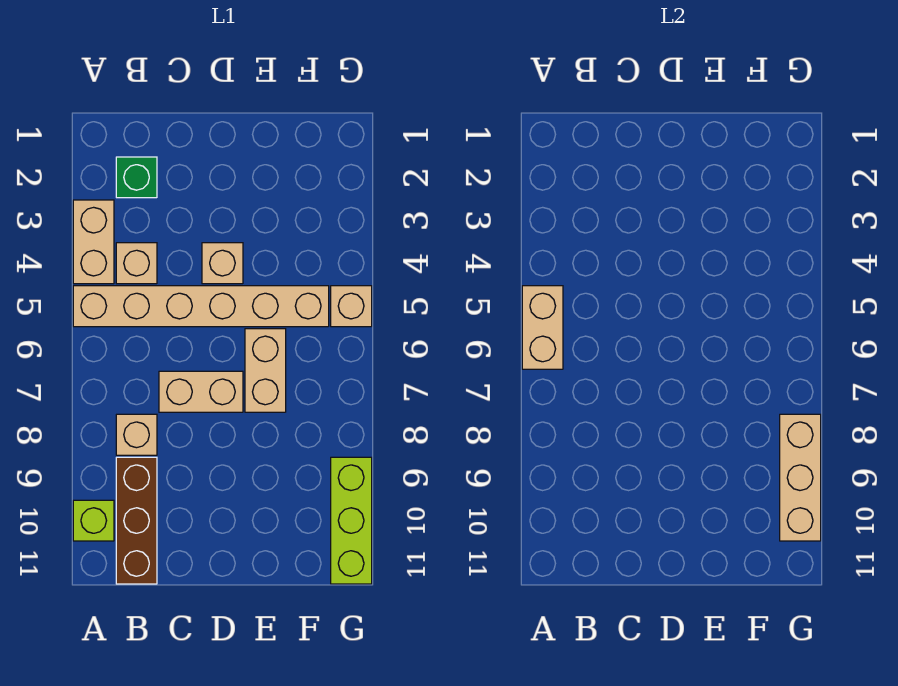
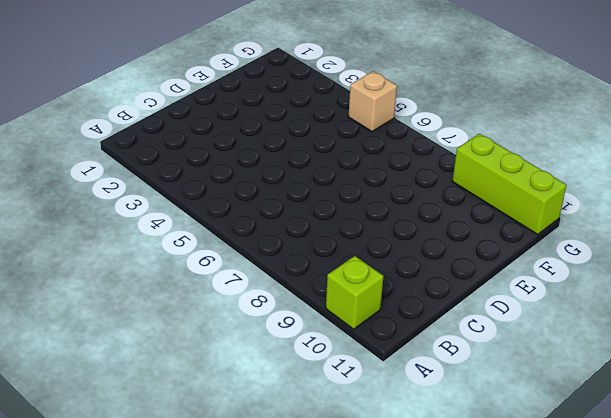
none -> tan 1x2 brick [73,200,114,284]
none -> tan 1x6 brick [73,286,329,327]
none -> green 1x1 brick [116,157,157,198]

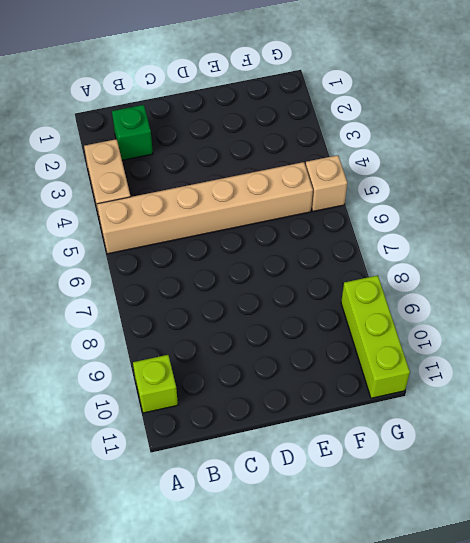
none -> tan 1x1 brick [116,243,157,284]
none -> tan 1x1 brick [116,414,157,455]
none -> brown 1x3 brick [116,457,157,584]

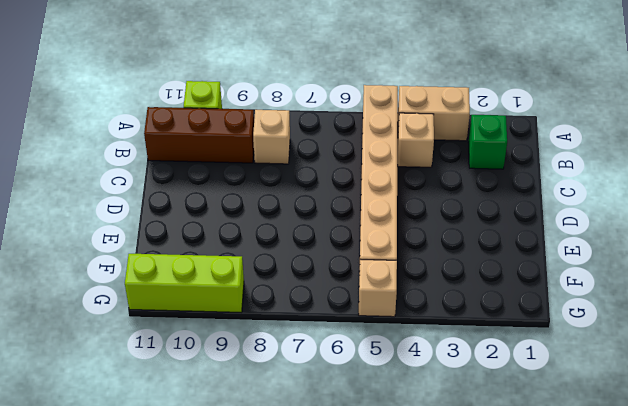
none -> tan 1x2 brick [159,371,243,412]
none -> tan 1x1 brick [202,243,243,284]
none -> tan 1x2 brick [245,329,286,412]

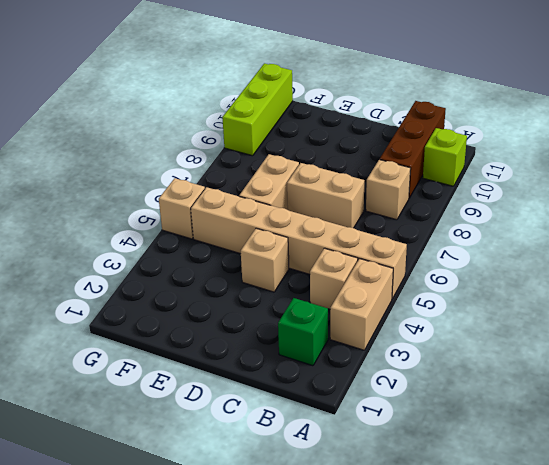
none -> tan 1x2 brick [522,286,563,369]
none -> tan 1x3 brick [780,414,821,541]

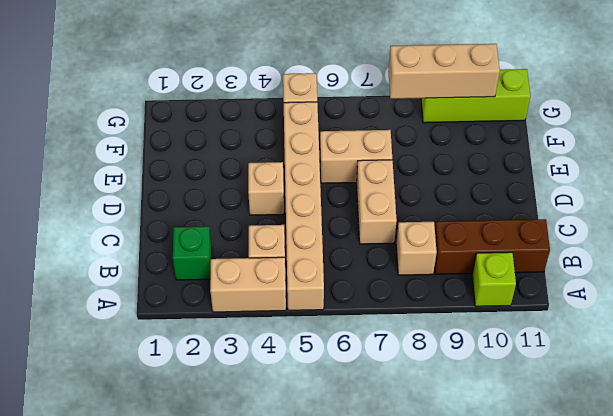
none -> tan 1x2 brick [522,286,563,369]

